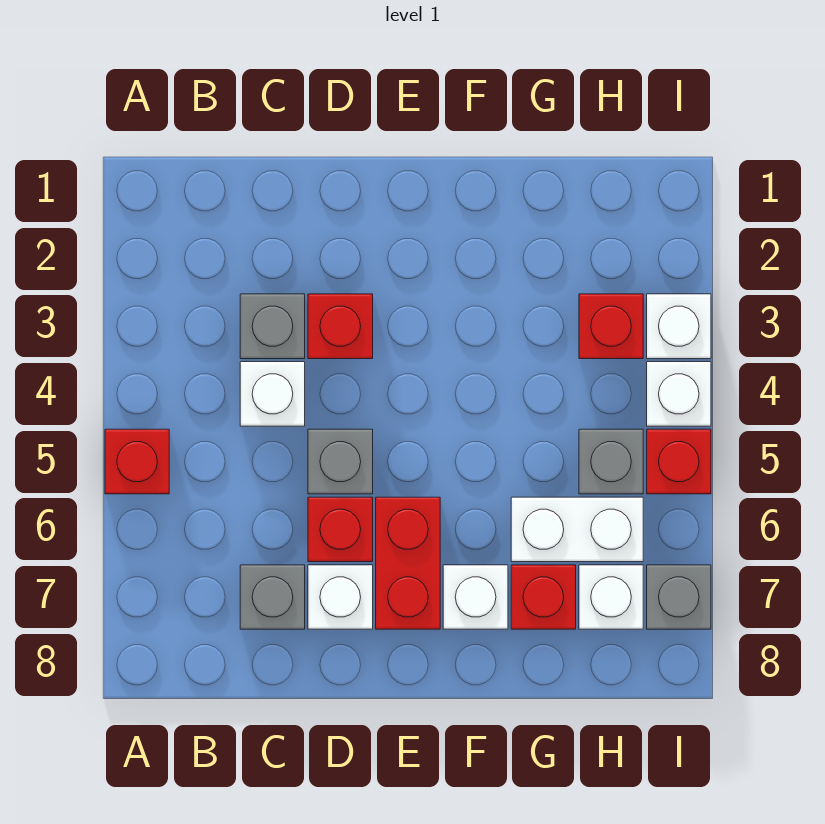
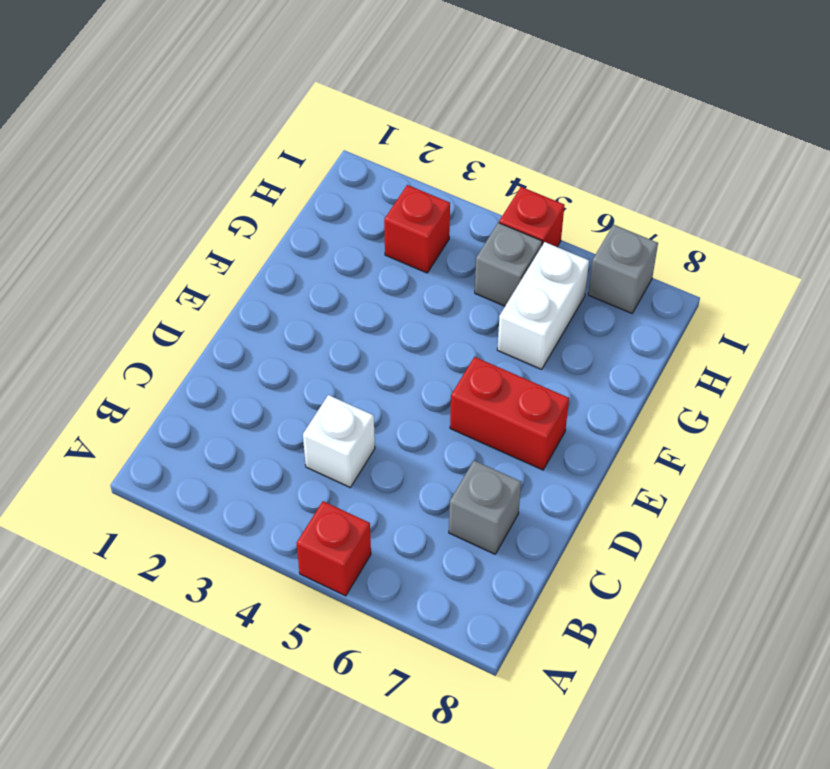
none -> grey 1x1 brick [240,294,305,359]
none -> red 1x1 brick [308,294,373,359]
none -> grey 1x1 brick [308,429,373,494]

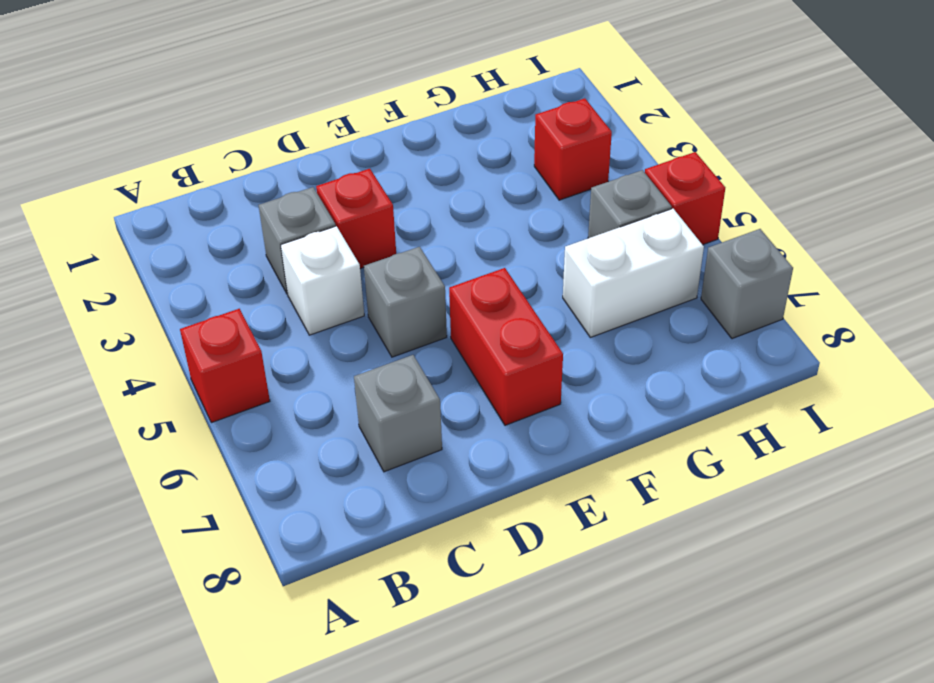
none -> red 1x1 brick [308,497,373,562]
none -> white 1x1 brick [308,565,373,629]
none -> white 1x1 brick [443,565,508,629]

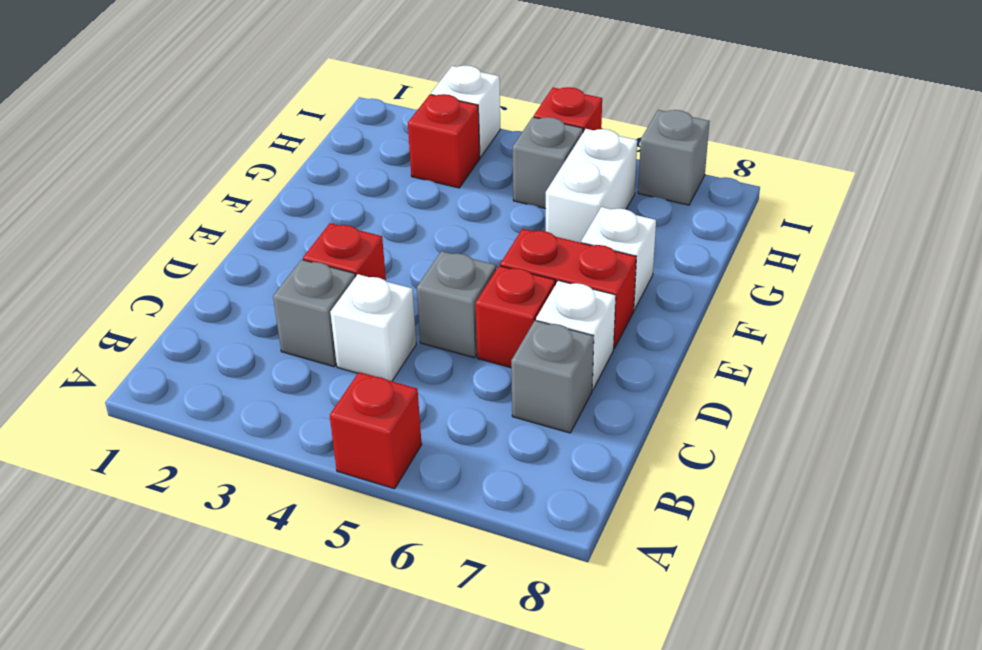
none -> red 1x1 brick [511,565,576,629]
none -> white 1x1 brick [579,565,643,629]
none -> white 1x1 brick [647,362,711,426]

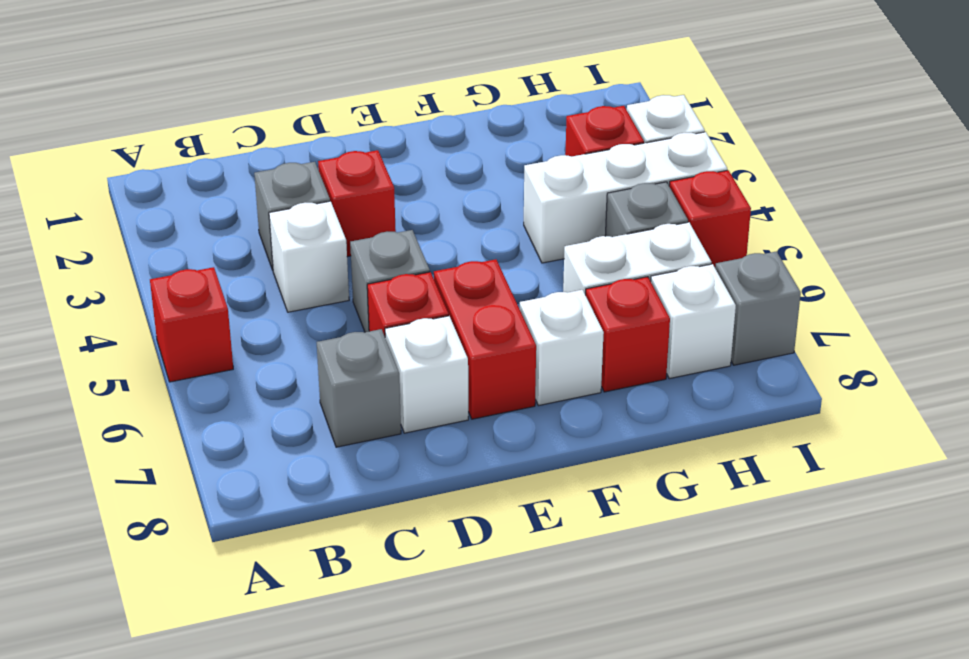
white 1x3 brick [524,132,727,263] -> white 1x1 brick [647,362,711,426]

